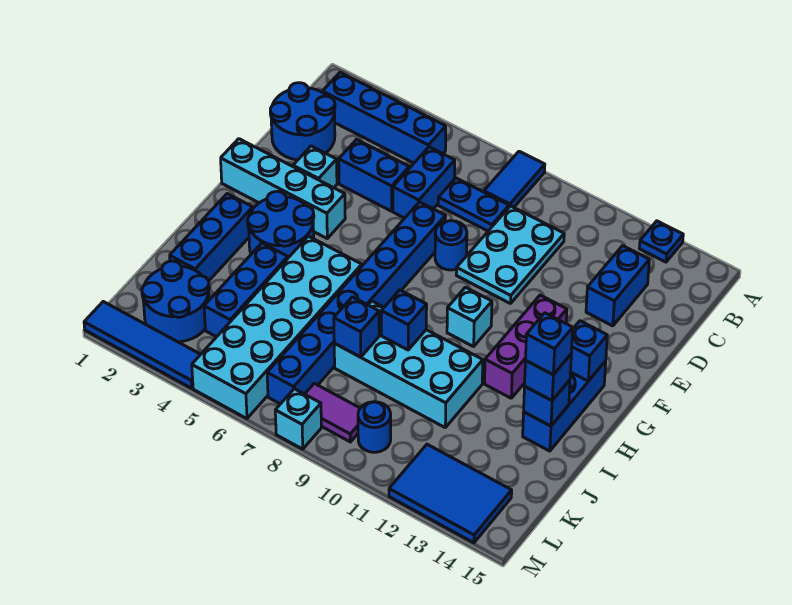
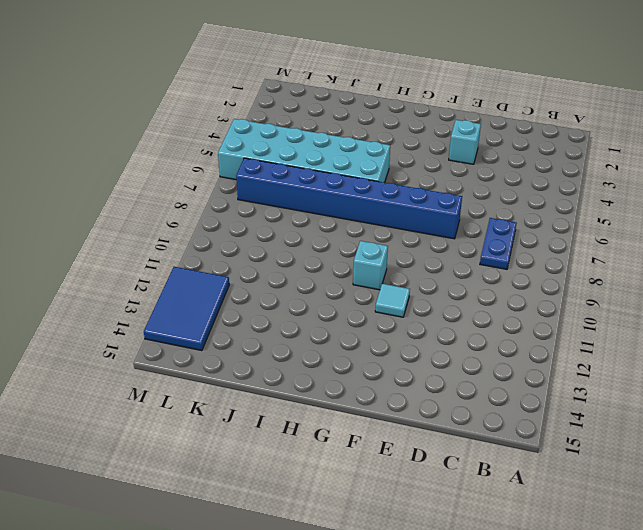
cyan 1x1 tile [375,284,410,317] -> none
none -> blue 1x2 tile [484,151,545,207]
none -> blue 1x1 plate [639,221,683,262]
none -> blue 1x4 brick [322,72,446,163]
none -> blue 2x2 round brick [270,83,335,160]

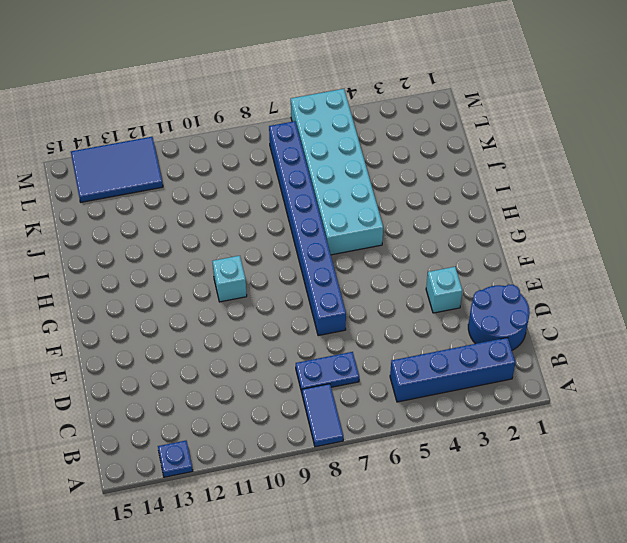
none -> blue 1x2 brick [393,147,455,218]
none -> cyan 2x3 plate [456,206,564,304]
none -> blue 1x2 brick [586,246,649,326]
none -> blue 1x2 brick [339,140,409,211]

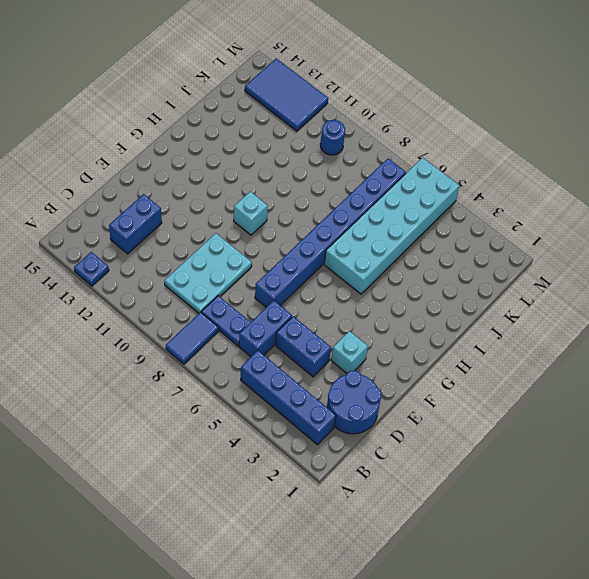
none -> blue 1x1 round brick [435,221,467,270]
none -> cyan 1x4 brick [221,139,345,238]
none -> purple 1x3 brick [484,295,567,398]
none -> blue 2x2 round brick [248,191,314,258]

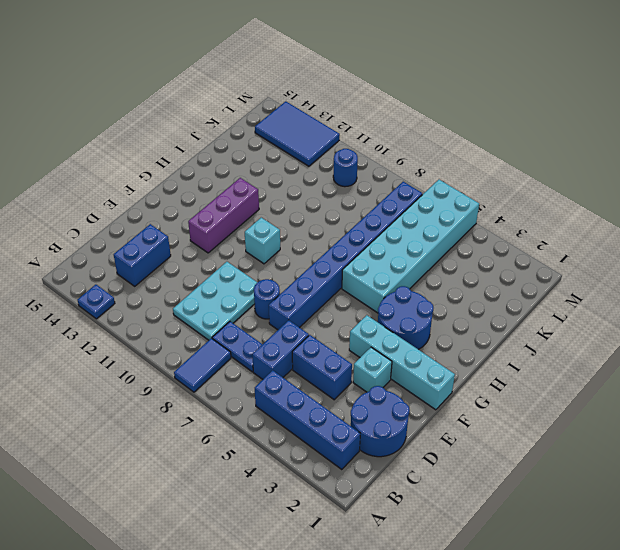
none -> blue 1x3 brick [523,361,606,451]
none -> blue 1x3 brick [170,194,253,281]
none -> blue 1x3 brick [204,243,288,337]
none -> cyan 2x4 brick [334,301,483,427]

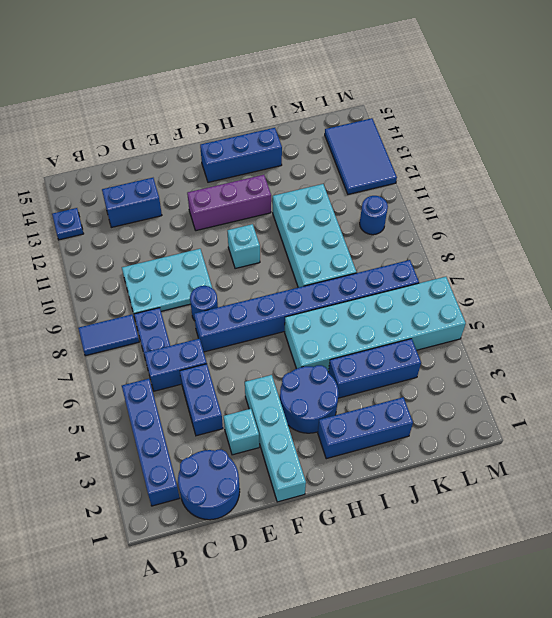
none -> blue 2x2 round brick [142,261,209,342]
none -> purple 1x2 tile [305,383,360,442]
none -> blue 1x4 tile [84,302,201,388]
none -> cyan 1x1 brick [275,389,321,449]

